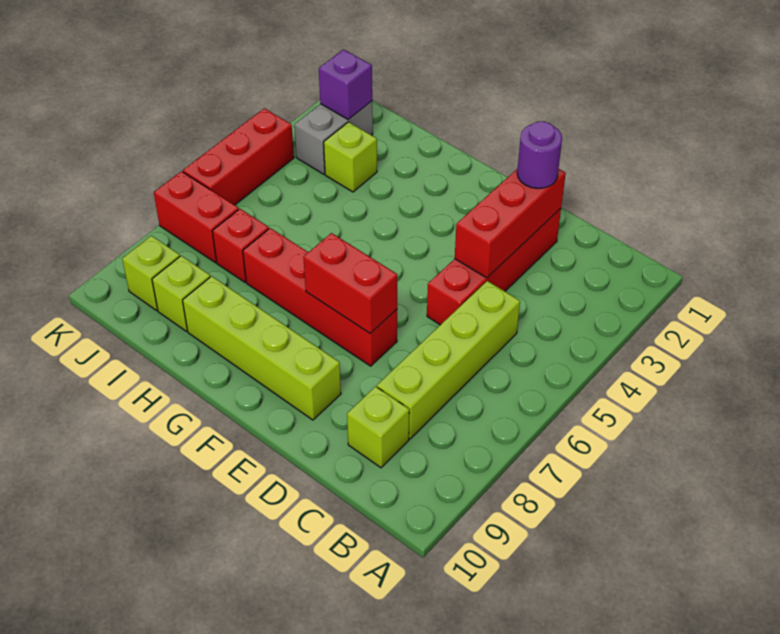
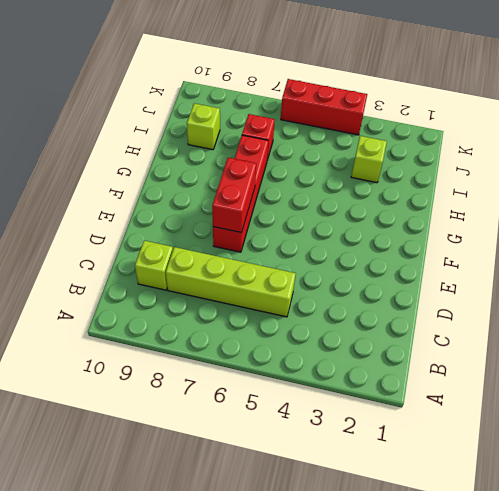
none -> red 1x4 brick [427,209,561,325]
none -> lime 1x4 brick [183,276,341,420]
none -> grey 1x2 brick [294,101,373,174]

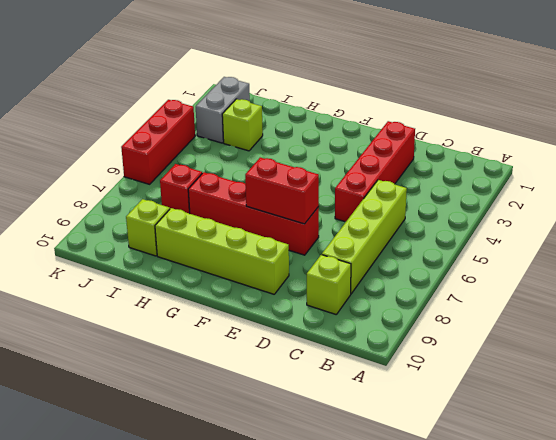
none -> red 1x2 brick [154,171,239,263]
none -> lime 1x1 brick [122,236,180,310]
none -> red 1x3 brick [455,169,566,278]

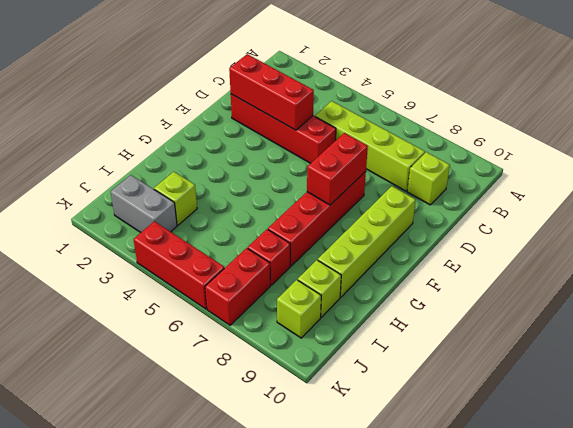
none -> purple 1x1 brick [319,49,372,119]
none -> purple 1x1 round brick [517,121,562,188]

